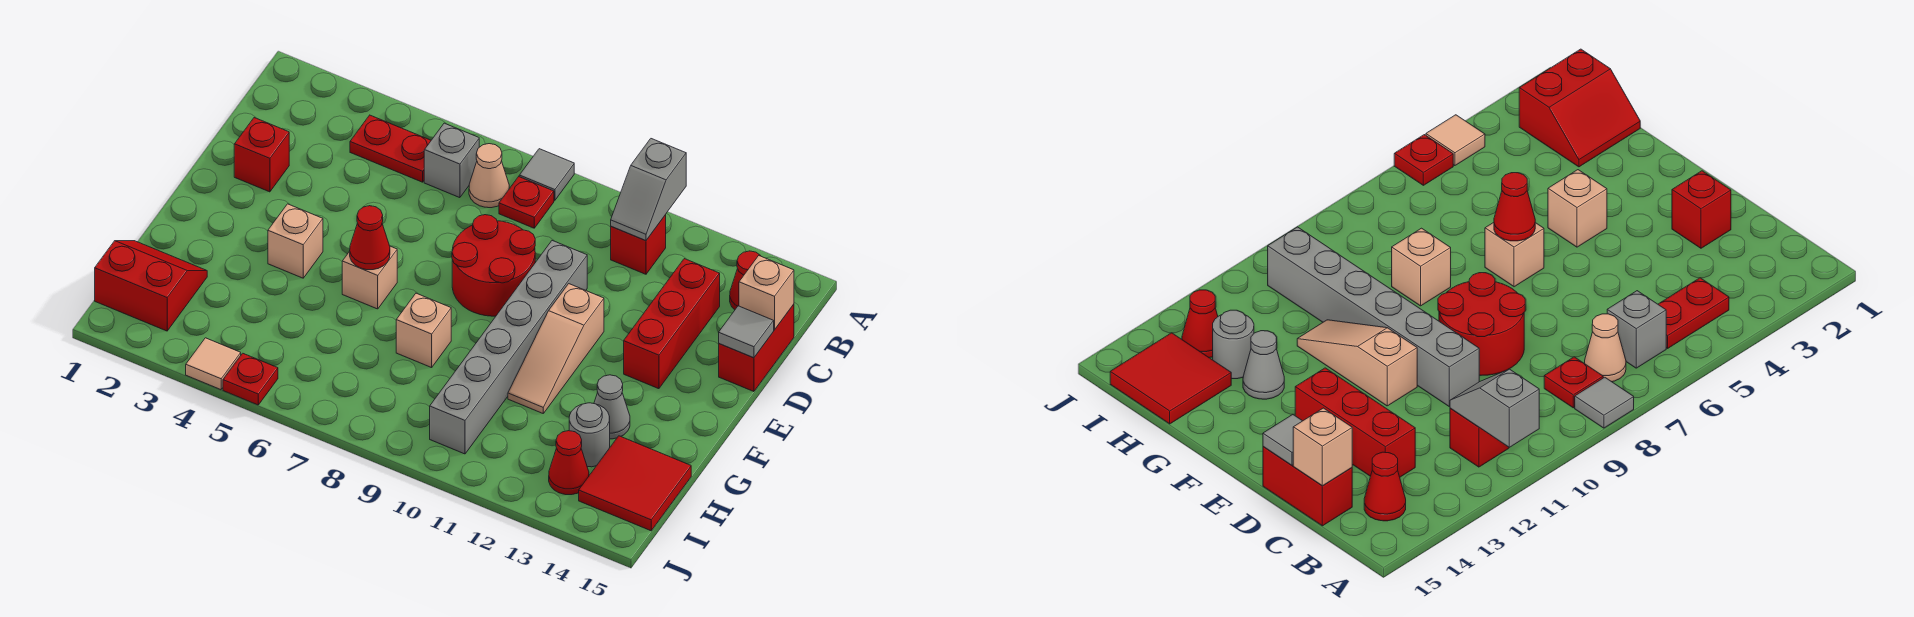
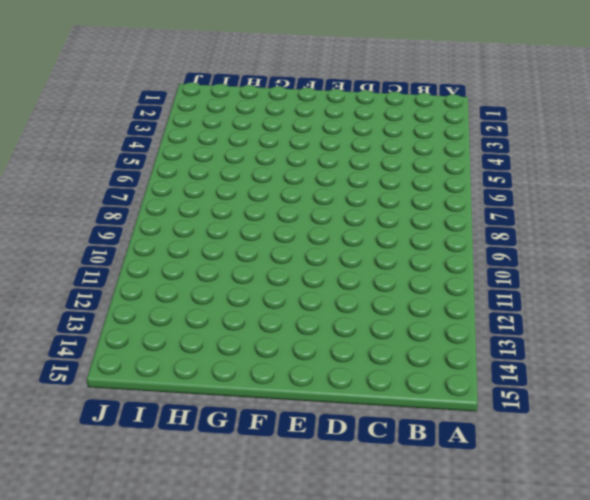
none -> grey 1x1 tile [519,149,574,200]
none -> red 1x2 plate [350,115,431,182]
none -> grey 1x1 brick [424,123,479,198]

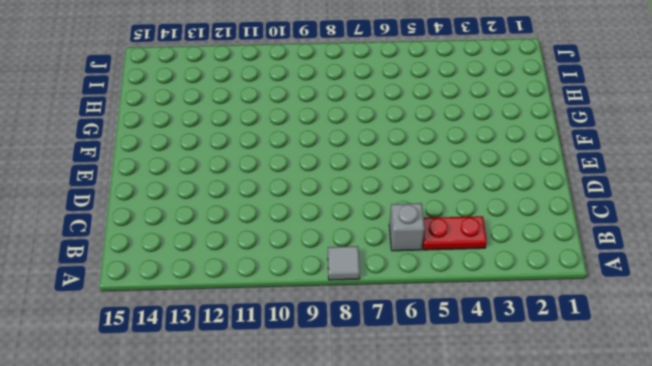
none -> tan 1x1 cone [469,144,509,208]
none -> red 1x1 plate [499,177,554,228]
none -> red 1x1 brick [611,215,666,274]

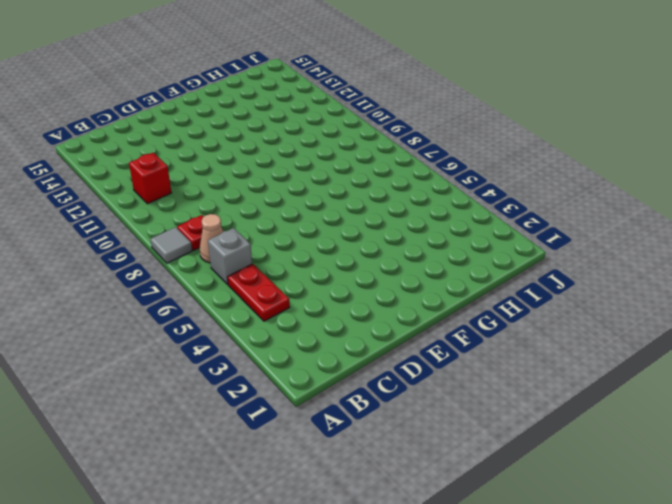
none -> red 1x1 cone [730,251,761,310]
none -> red 1x3 brick [624,259,720,389]
none -> red 1x2 brick [719,304,794,392]

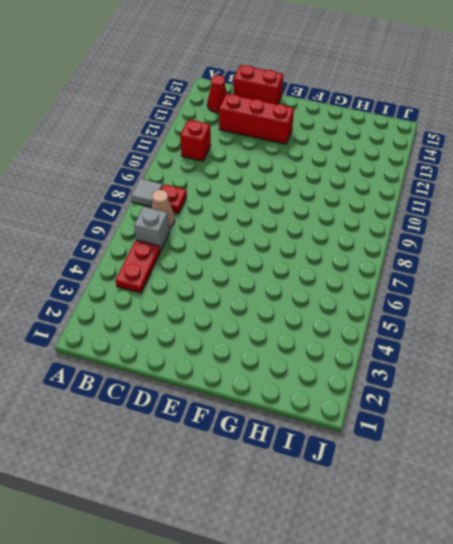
none -> red 1x1 brick [234,118,289,192]
none -> red 2x2 round brick [452,215,535,316]
none -> grey 1x6 brick [430,241,587,454]

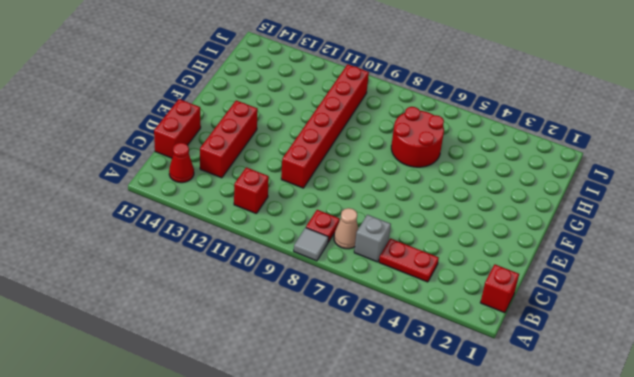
red 1x1 brick [480,264,519,313] -> red 1x1 brick moved to [234,118,289,192]
red 1x6 brick [281,64,369,188] -> grey 1x6 brick [430,241,587,454]
red 2x2 round brick [391,107,444,167] -> red 2x2 round brick moved to [452,215,535,316]
none -> tan 1x3 slope [508,284,604,413]
none -> tan 1x1 brick [268,204,323,278]
none -> tan 1x1 brick [342,246,397,309]

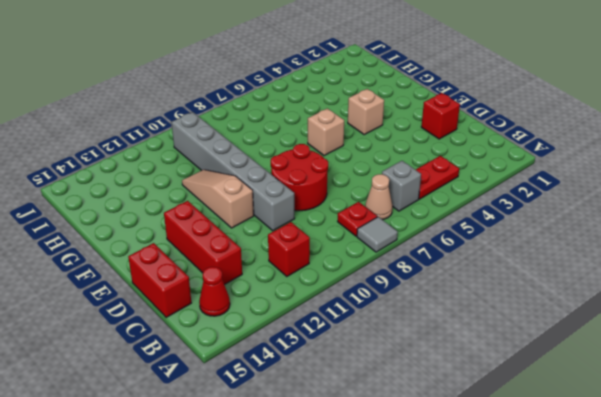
none -> tan 1x1 brick [396,293,451,368]
none -> grey 1x1 cone [594,375,630,439]
none -> red 2x2 slope [95,241,207,331]

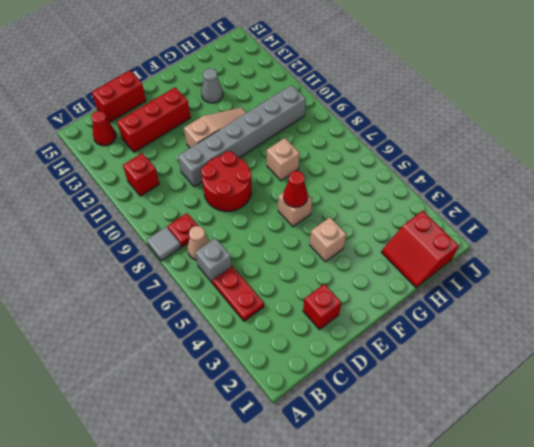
none -> grey 1x1 round brick [569,403,610,467]
none -> red 2x2 tile [579,436,691,531]
none -> red 1x1 cone [549,431,589,495]

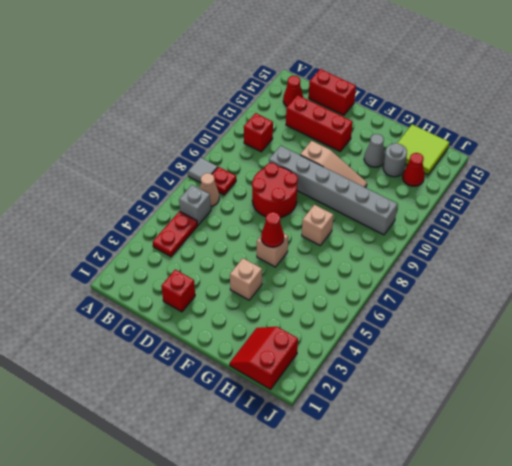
lime 2x2 tile [398,124,449,175] -> red 2x2 tile [579,436,691,531]
none -> tan 1x1 tile [186,338,241,390]
none -> red 1x1 plate [223,353,278,405]
none -> grey 1x2 slope [611,139,686,241]

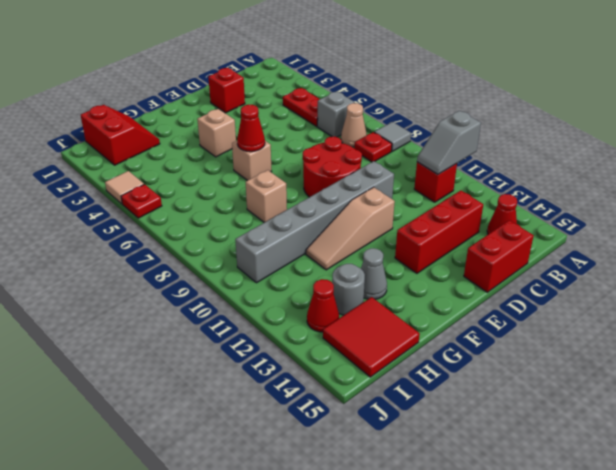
none -> tan 1x1 brick [739,256,794,330]
none -> grey 1x1 tile [719,306,774,358]

